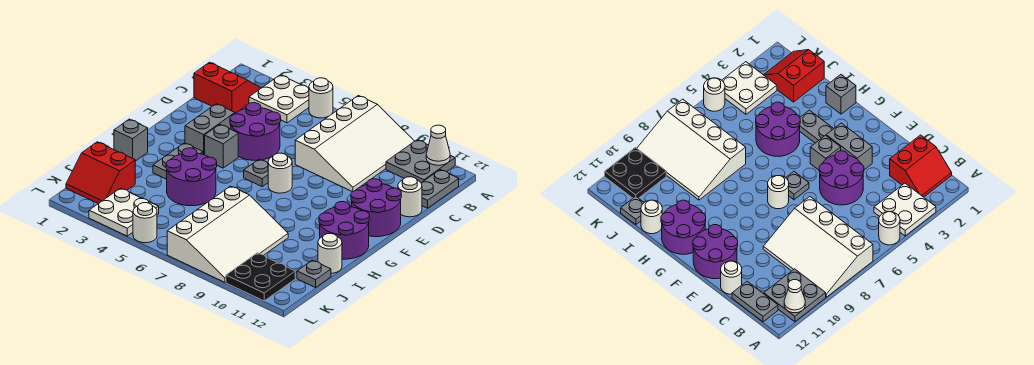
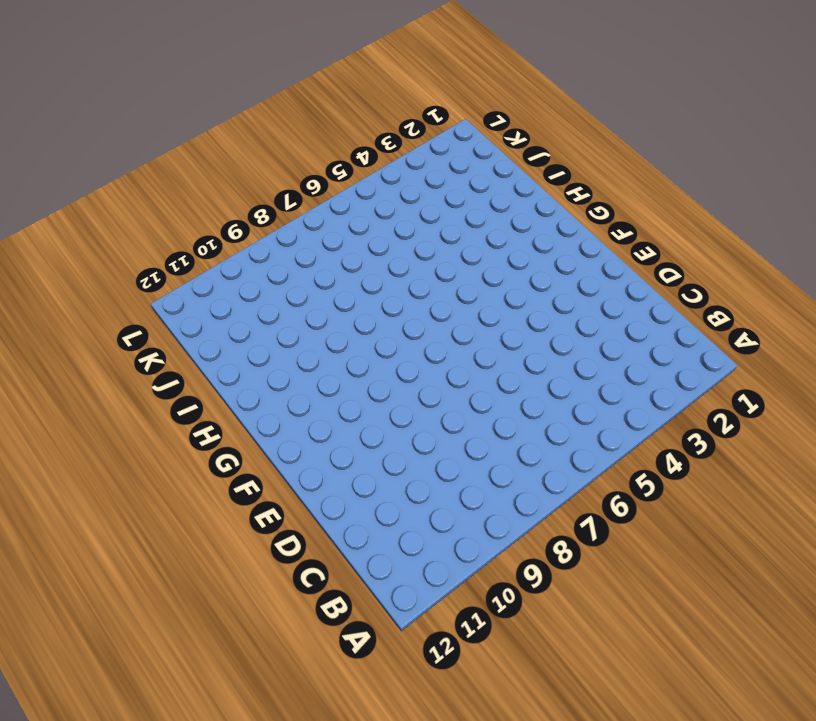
none -> white 2x2 plate [249,75,309,123]
none -> white 1x1 round brick [309,78,333,118]
none -> white 3x4 slope [295,96,414,192]

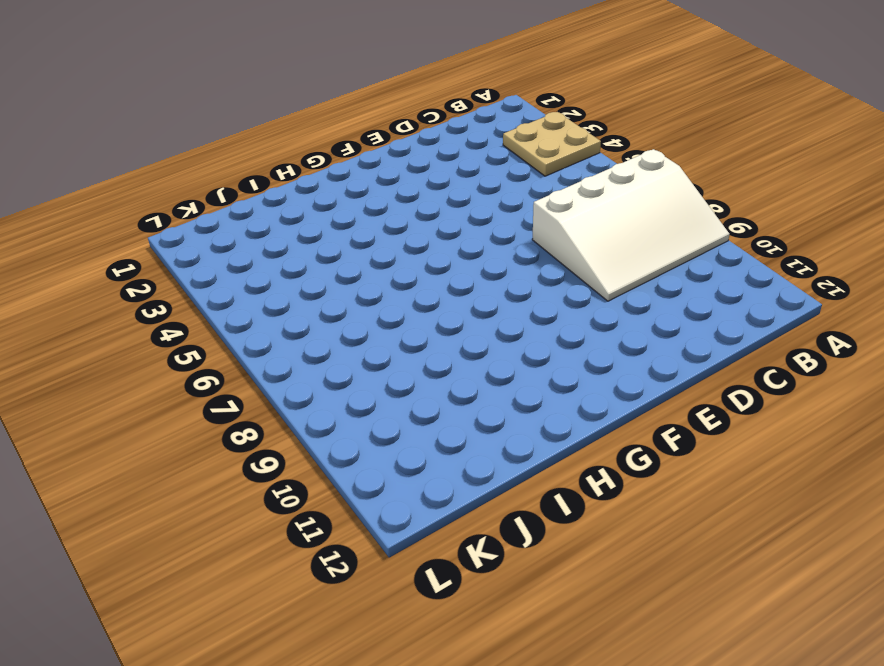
tan 2x2 plate [503,112,601,176] -> white 2x2 plate [249,75,309,123]
none -> white 1x1 round brick [309,78,333,118]
none -> grey 2x2 plate [386,140,455,183]
none -> red 2x2 slope [194,62,261,113]

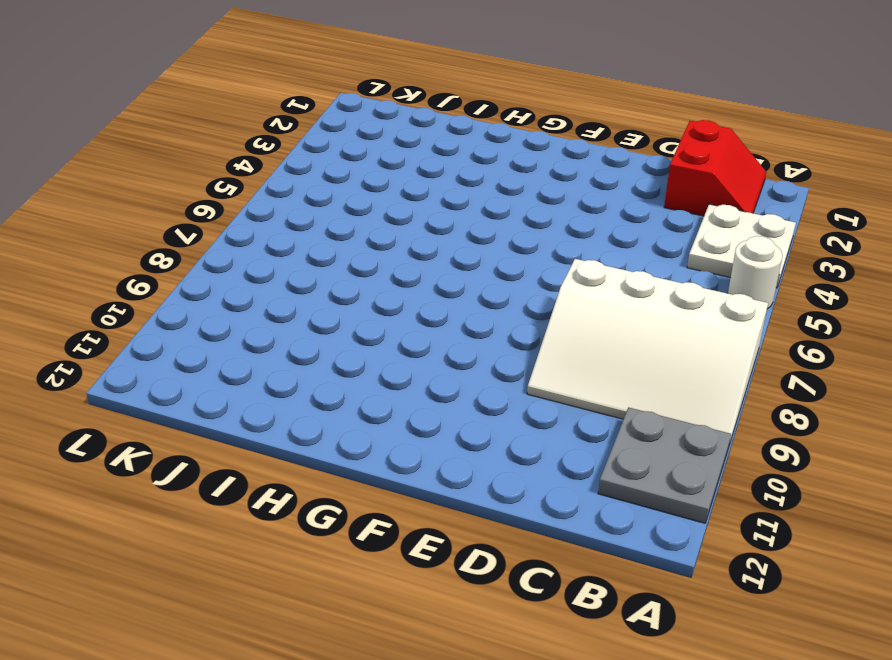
none -> grey 1x2 plate [421,170,459,208]
none -> purple 2x2 round brick [230,103,281,160]
none -> white 1x1 round brick [398,177,422,217]

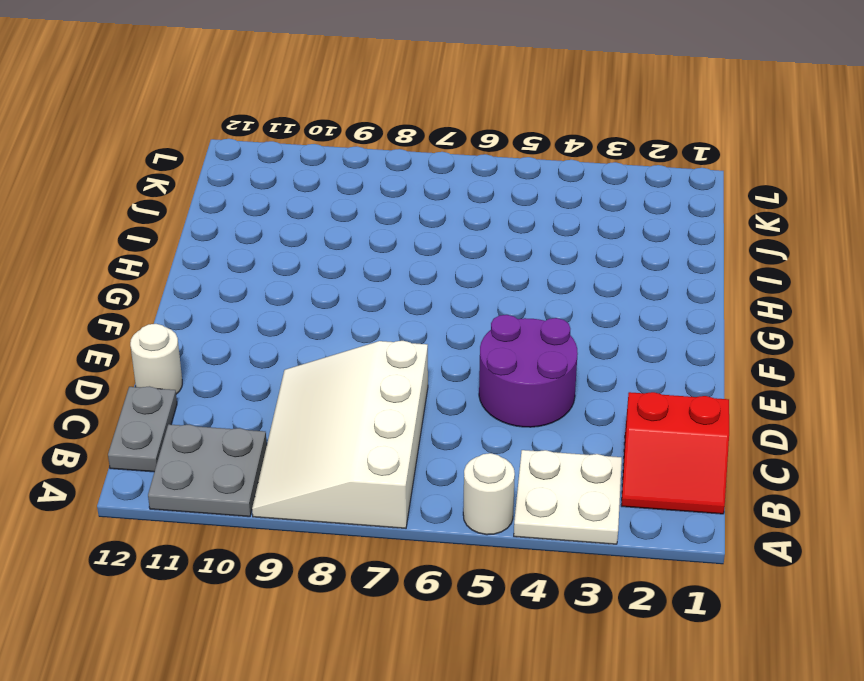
none -> grey 1x2 brick [185,104,235,155]
none -> purple 2x2 round brick [351,179,401,237]
none -> grey 1x1 brick [205,124,238,168]

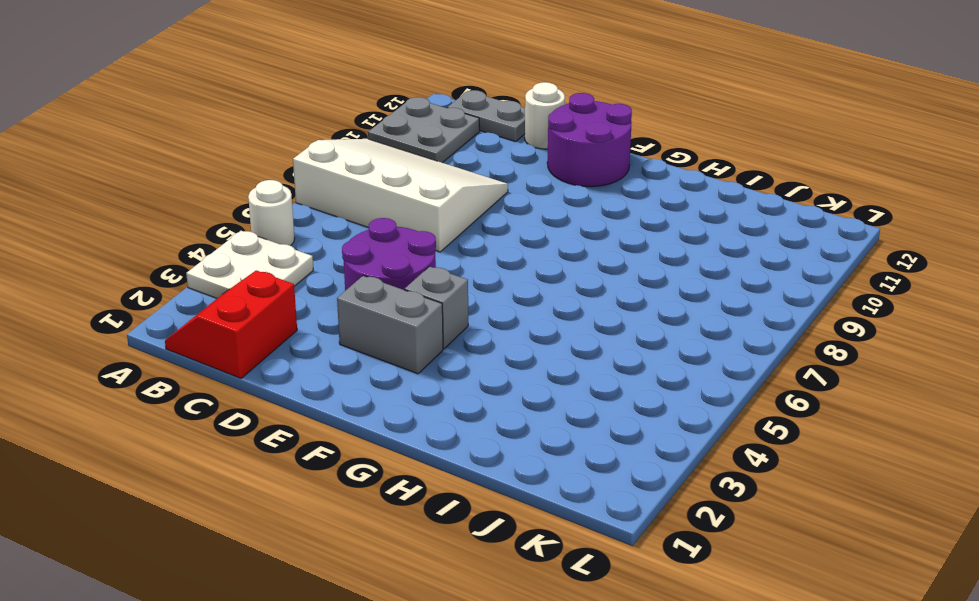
none -> grey 1x1 plate [244,160,268,186]
none -> white 1x1 round brick [268,153,292,193]
none -> grey 1x2 plate [153,143,203,179]

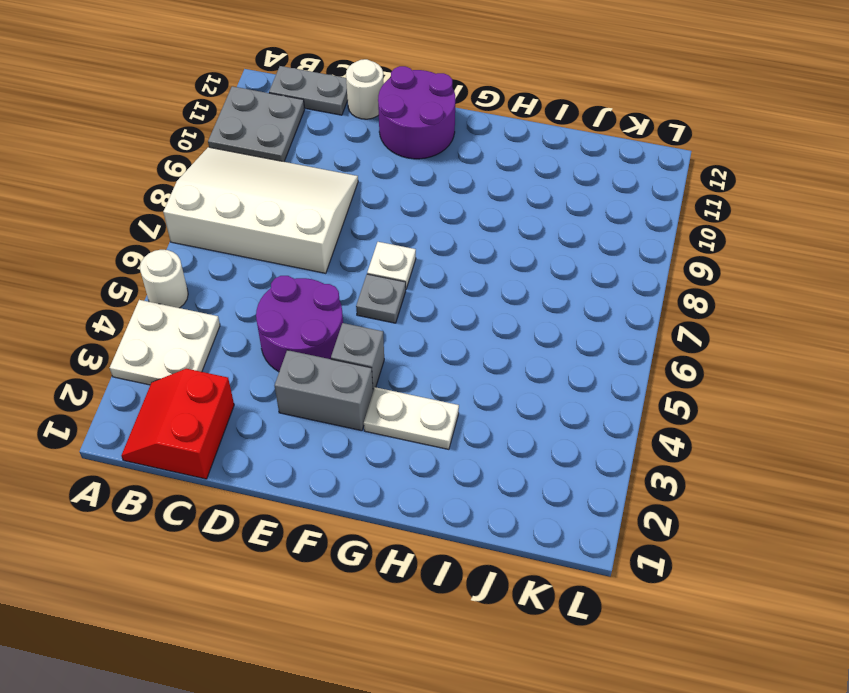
white 1x1 plate [367,242,416,289] -> white 1x1 round brick [268,153,292,193]
white 1x2 plate [364,387,459,449] -> grey 1x2 plate [153,143,203,179]
none -> purple 2x2 round brick [319,202,369,259]
none -> grey 1x1 brick [114,119,148,161]
none -> purple 2x2 round brick [166,148,217,206]

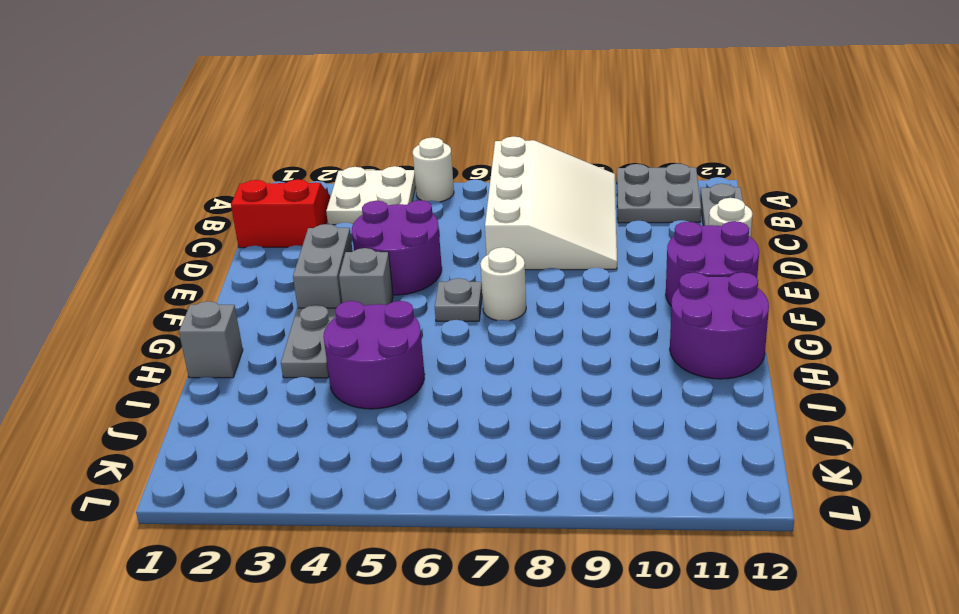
none -> white 3x4 slope [167,186,288,283]
none -> white 1x1 round brick [318,234,342,273]
none -> red 2x2 slope [66,142,135,204]

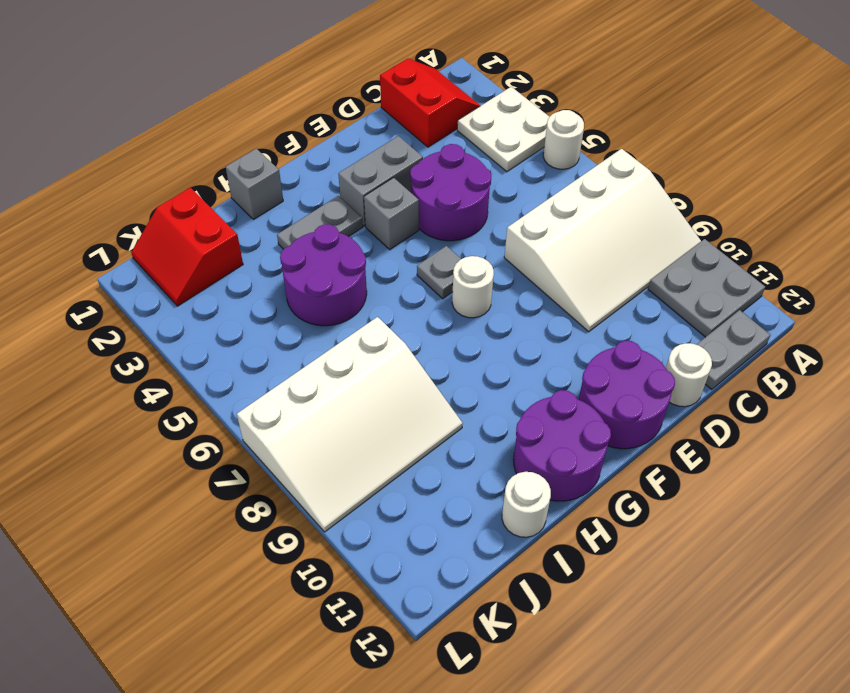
none -> grey 1x1 plate [297,260,331,287]
none -> white 2x2 plate [89,188,159,236]
none -> black 2x2 plate [226,253,295,301]

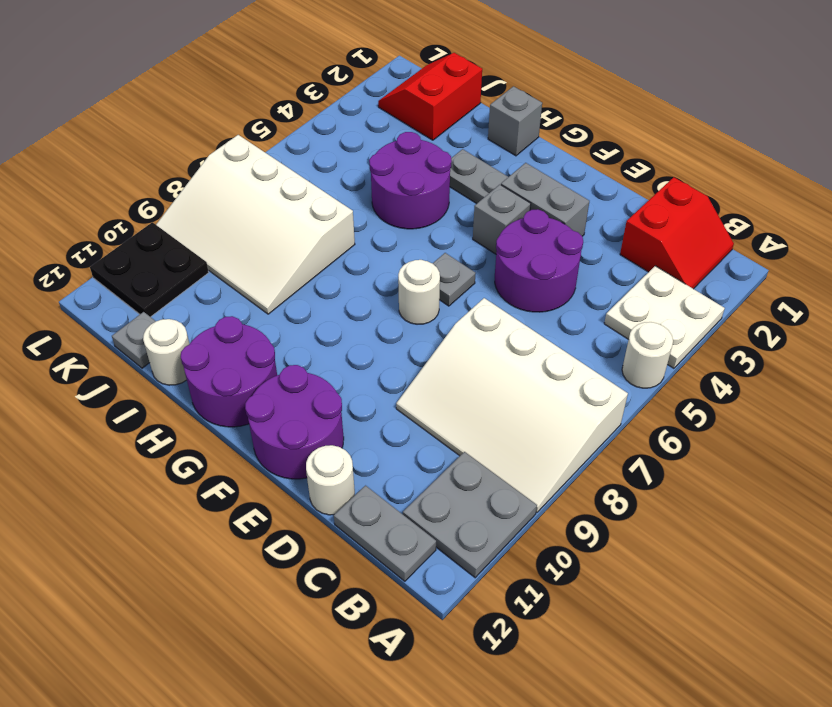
none -> white 2x2 plate [89,188,159,236]
none -> white 1x1 round brick [133,203,157,243]
none -> white 1x1 cone [426,125,450,165]

